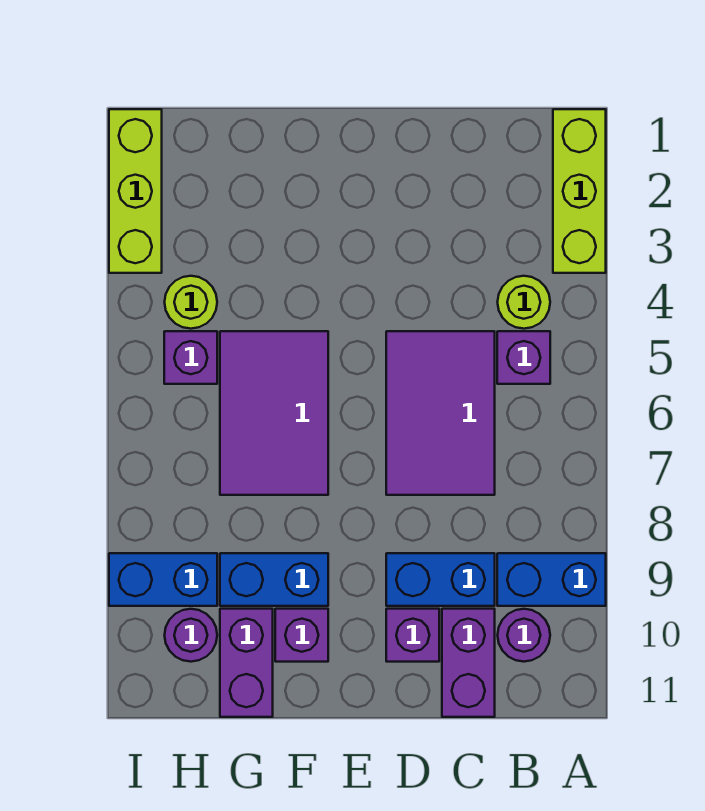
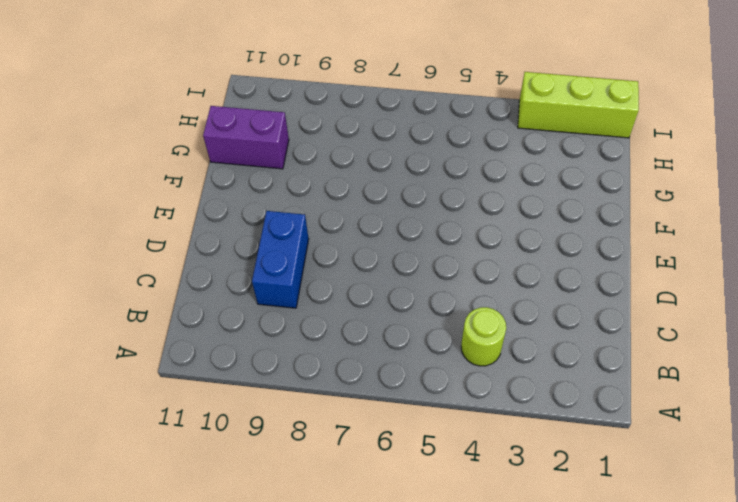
none -> lime 1x3 brick [553,109,606,273]
none -> blue 1x2 brick [497,553,606,606]
none -> purple 1x1 brick [497,331,550,384]

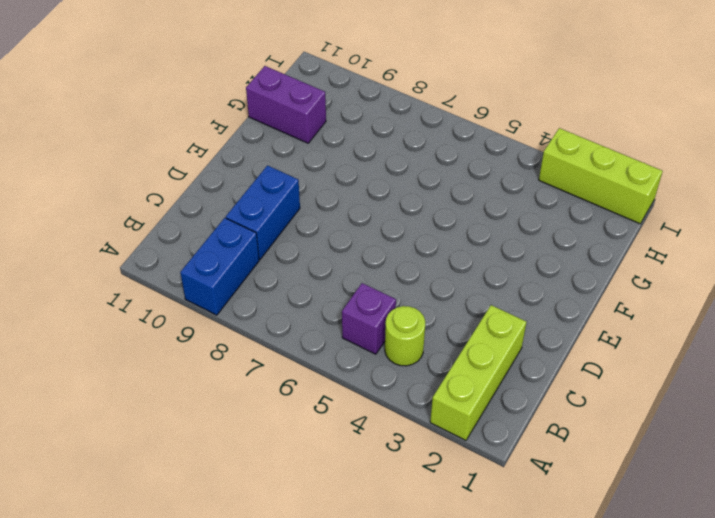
lime 1x3 brick [430,305,527,440] -> lime 1x3 brick turned to [553,109,606,273]
none -> purple 1x1 round brick [498,609,550,662]
none -> purple 2x3 tile [386,331,495,495]
none -> purple 1x2 brick [442,609,495,717]

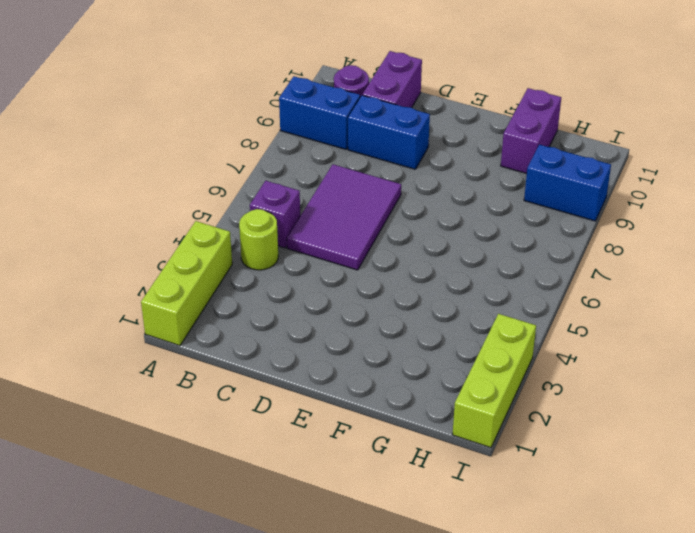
none -> purple 1x1 brick [386,609,439,662]
none -> purple 2x3 tile [220,331,328,495]
none -> blue 1x2 brick [220,553,328,606]

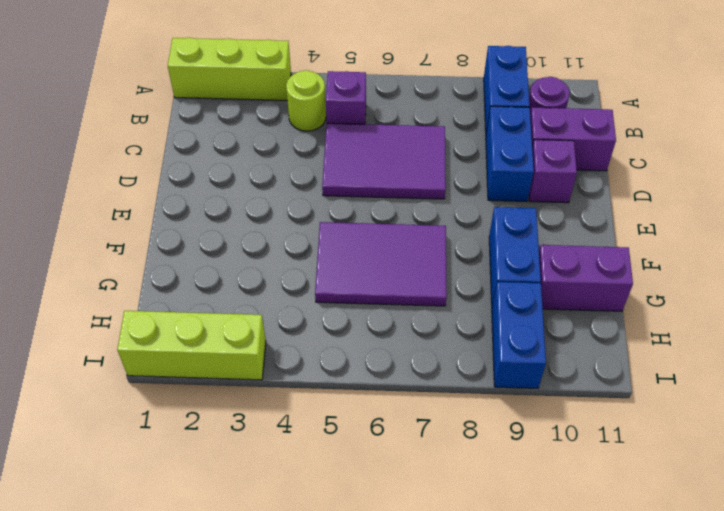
none -> purple 1x1 brick [275,609,328,662]
none -> lime 1x1 round brick [165,276,217,329]
none -> purple 1x1 brick [164,331,217,384]

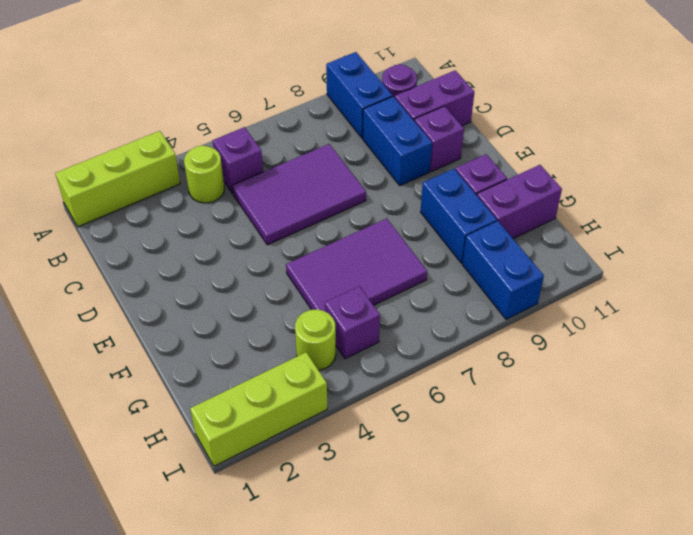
none -> purple 1x1 round brick [165,609,217,662]

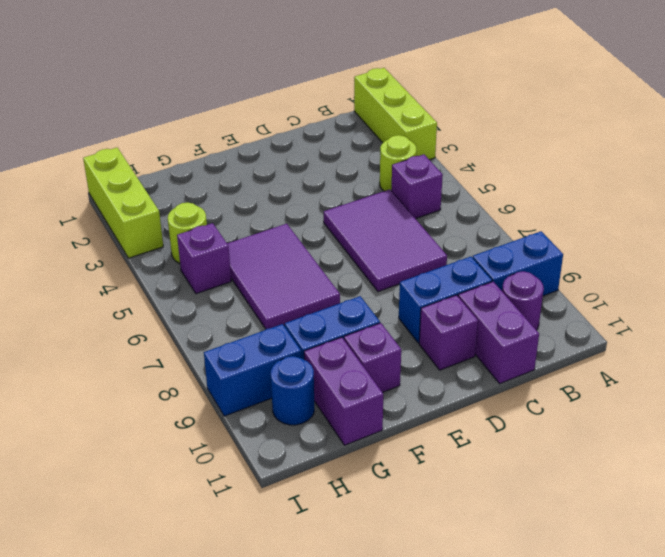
blue 1x1 round brick [271,356,314,425] -> purple 1x1 round brick [165,609,217,662]

